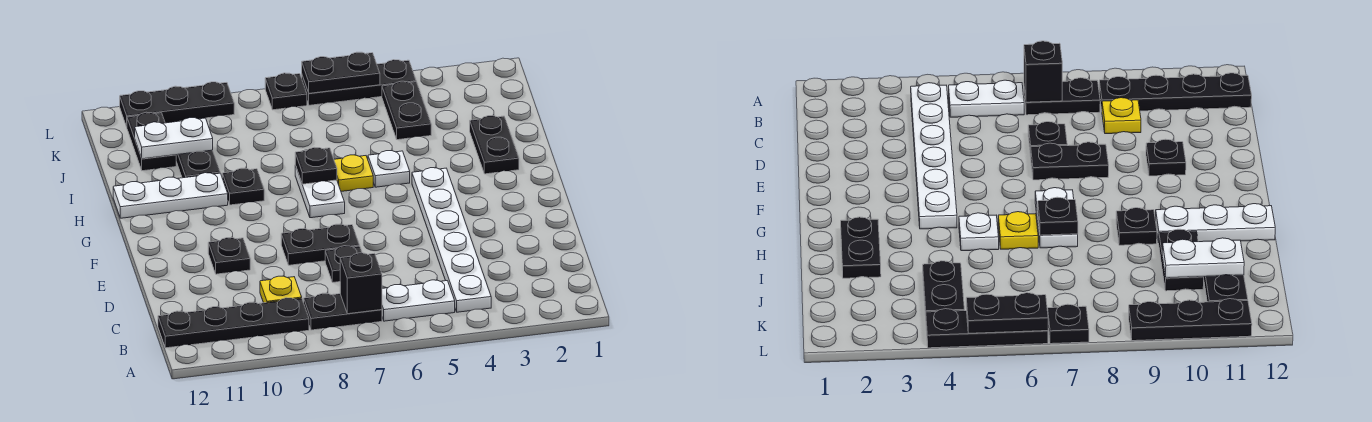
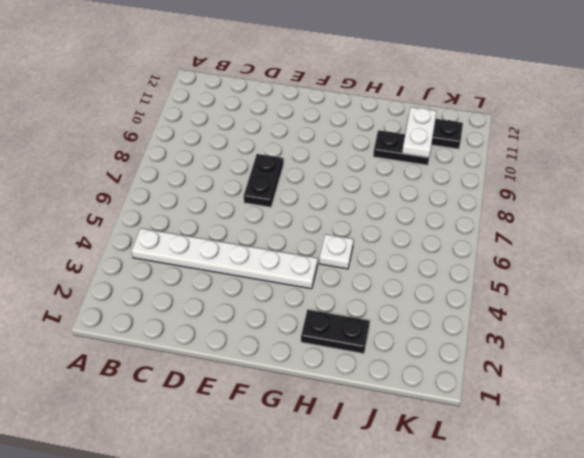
none -> white 1x2 plate [382,280,455,321]
none -> black 1x2 plate [304,293,382,330]
none -> black 1x4 plate [158,298,309,348]

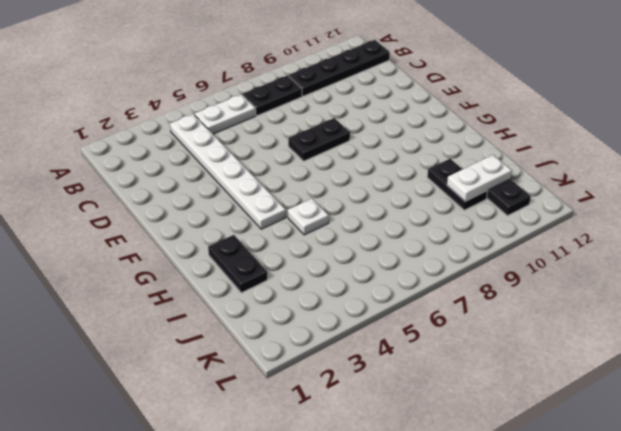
none -> yellow 1x1 plate [260,276,302,303]
none -> black 1x1 plate [325,246,362,282]
none -> black 1x1 plate [208,238,250,274]

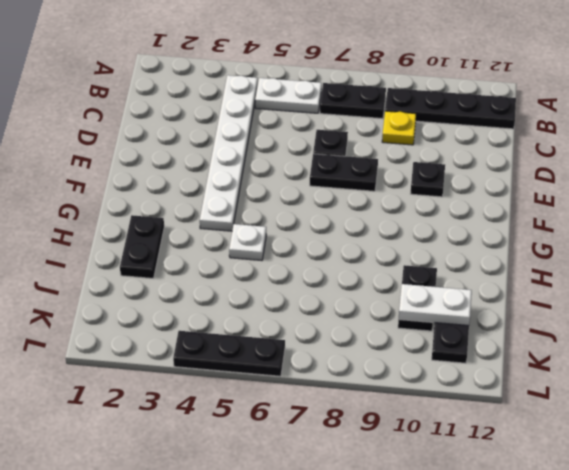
none -> white 1x2 plate [295,165,345,218]
none -> yellow 1x1 plate [334,155,373,191]
none -> black 1x1 plate [222,168,264,205]

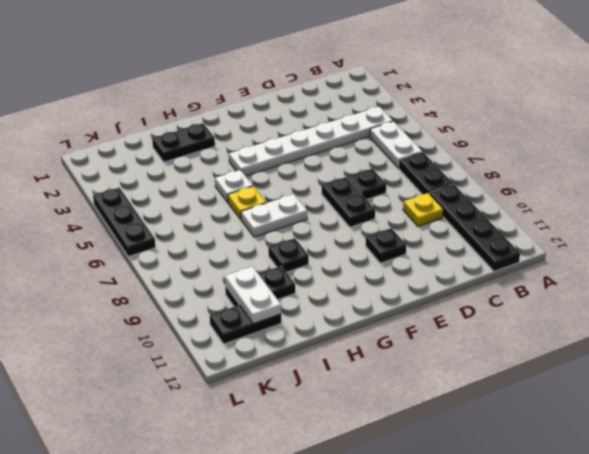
none -> white 1x3 plate [113,173,228,218]
none -> black 1x2 plate [382,81,431,140]
none -> black 1x1 plate [265,73,307,110]

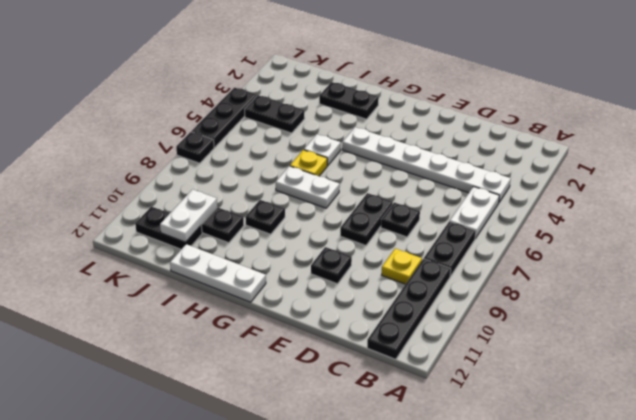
white 1x3 plate [170,244,266,302] -> white 1x3 plate turned to [113,173,228,218]
none -> black 1x3 plate [120,82,234,127]
none -> black 1x1 brick [340,253,382,314]
none -> black 1x1 plate [295,147,337,184]

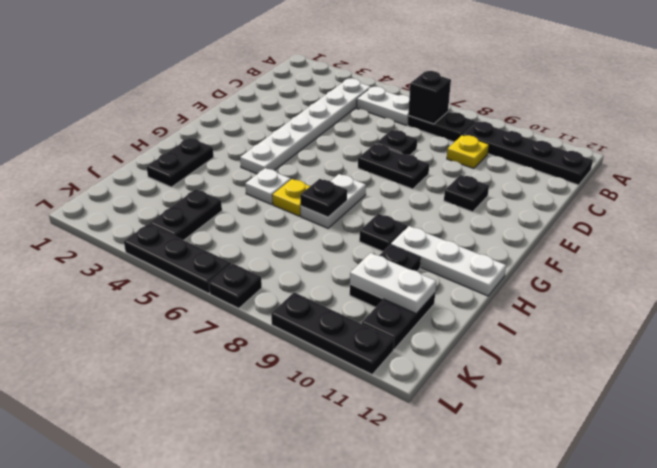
none -> black 1x2 plate [302,52,380,93]

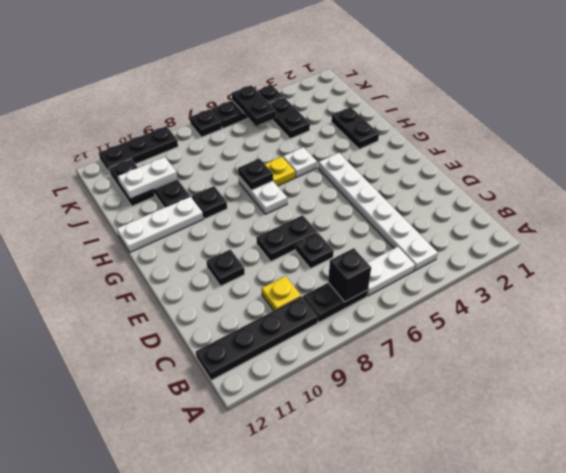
black 1x2 plate [232,85,276,126] -> black 1x2 plate turned to [302,52,380,93]

